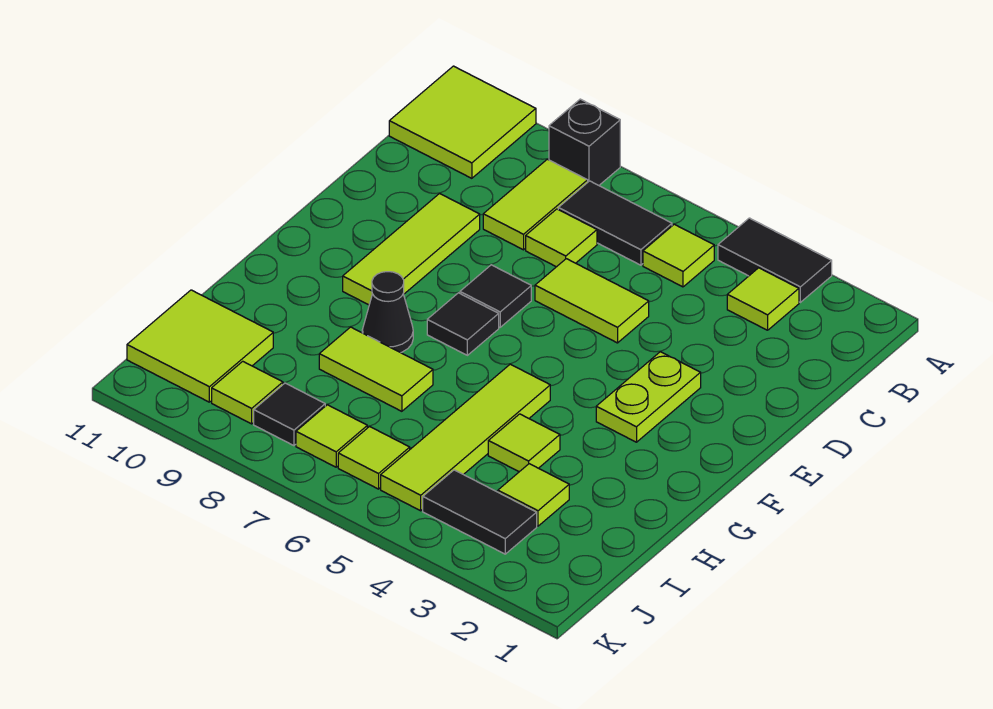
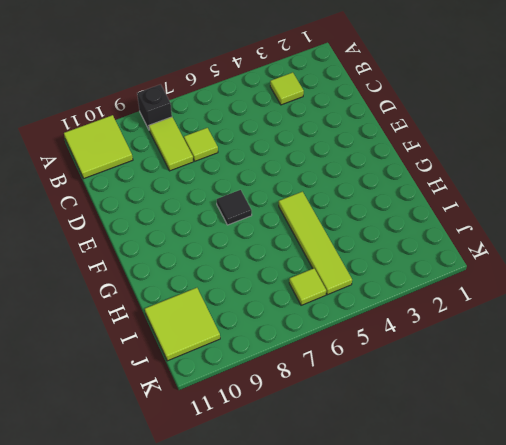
none -> black 1x2 tile [718,218,832,302]
none -> lime 1x1 tile [643,224,714,287]
none -> black 1x2 tile [558,181,672,265]

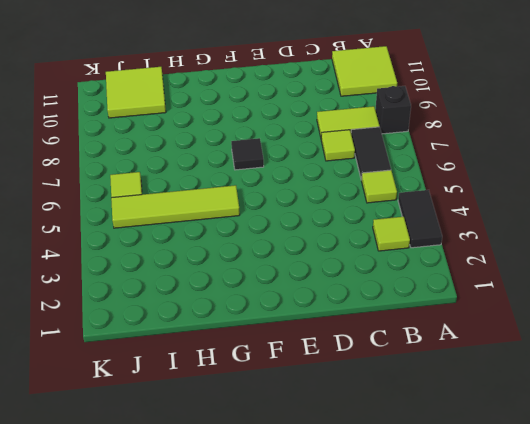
none -> lime 1x2 tile [535,259,649,343]
none -> lime 1x3 tile [343,194,480,305]
none -> lime 1x2 plate [596,352,701,442]

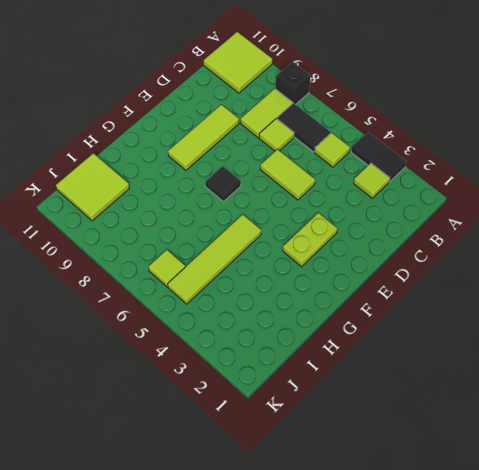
none -> black 1x1 tile [460,265,531,327]
none -> black 1x1 cone [362,272,413,353]
none -> lime 1x1 tile [488,414,560,472]

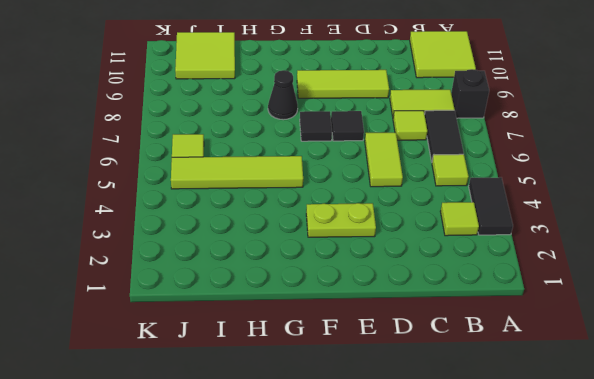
none -> lime 1x1 tile [488,414,560,472]
none -> lime 1x2 tile [319,327,433,411]
none -> lime 1x1 tile [498,464,569,526]

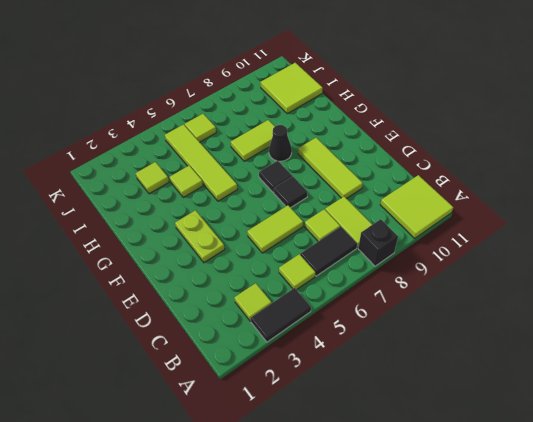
none -> black 1x2 tile [423,470,537,554]
none -> lime 1x1 tile [296,405,367,467]
none -> black 1x1 tile [254,383,325,446]

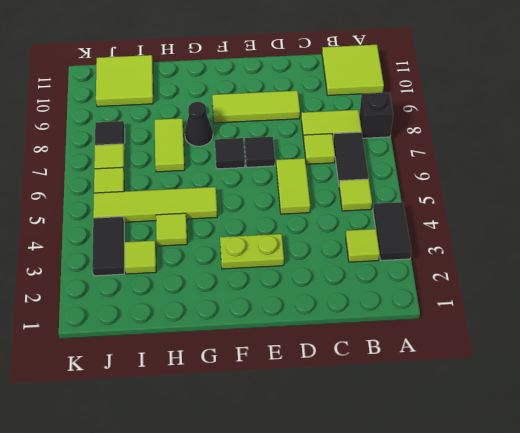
none -> lime 1x1 tile [212,361,283,424]

